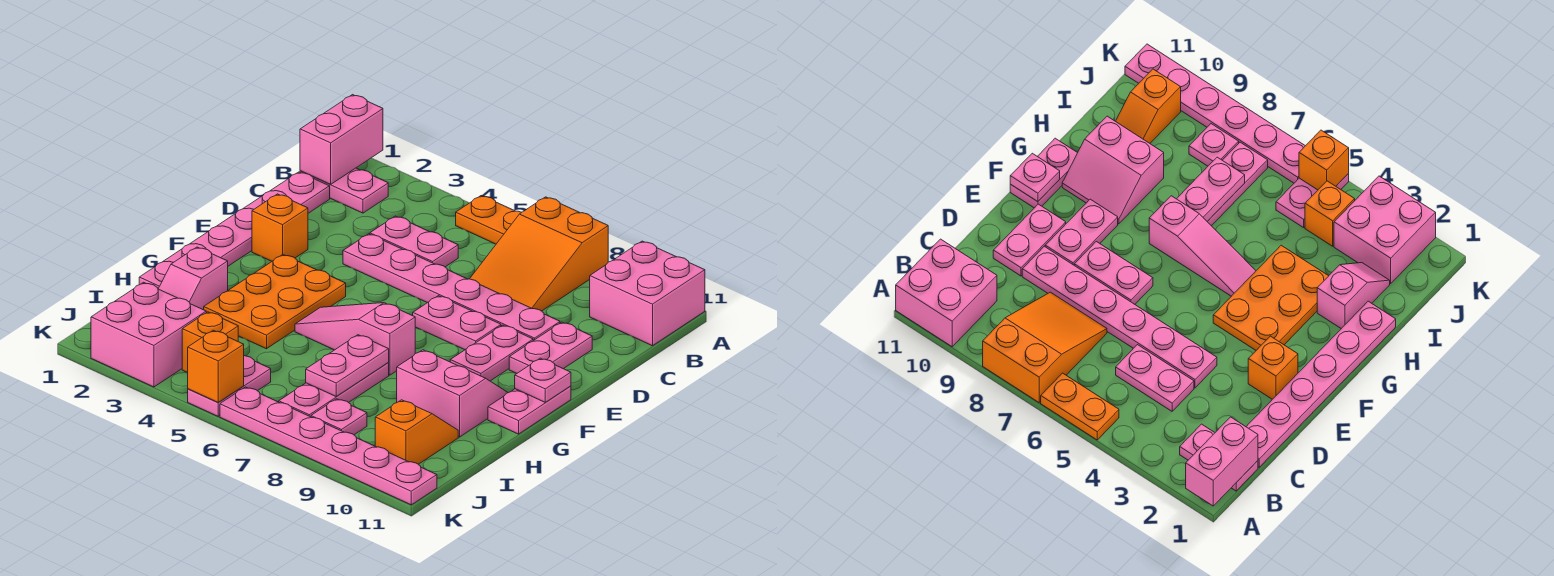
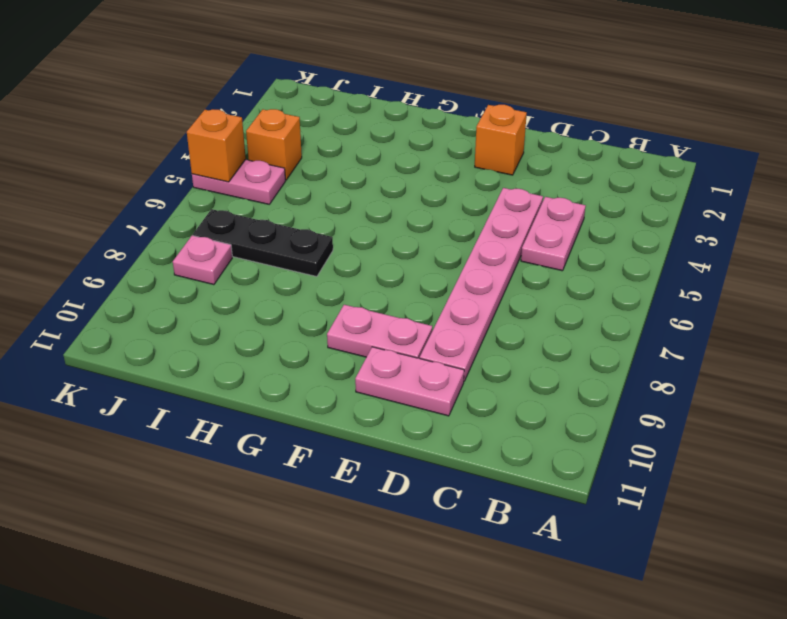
black 1x3 plate [193,209,333,277] -> pink 1x3 plate [279,363,389,417]
none -> orange 1x2 plate [456,196,522,244]
none -> orange 2x3 slope [470,197,608,311]
none -> pink 2x2 brick [590,241,705,346]

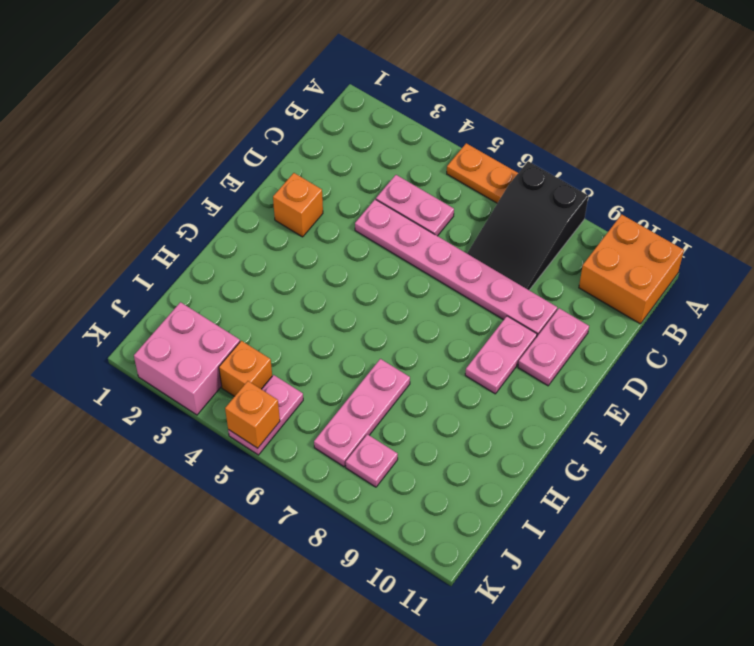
black 2x3 slope [467,161,588,290] -> orange 2x3 slope [470,197,608,311]
orange 2x2 brick [579,214,684,324] -> pink 2x2 brick [590,241,705,346]
none -> pink 1x2 plate [300,168,388,213]
none -> pink 1x6 plate [139,172,330,288]
none -> pink 1x2 plate [413,296,501,350]

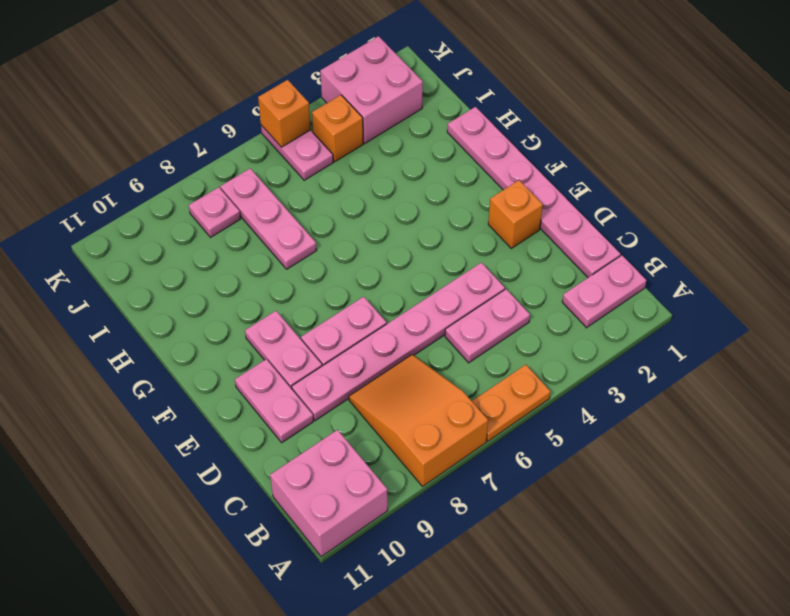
none -> orange 2x3 plate [204,255,346,349]
none -> pink 1x2 plate [488,386,571,434]
none -> pink 1x3 slope [295,303,415,375]

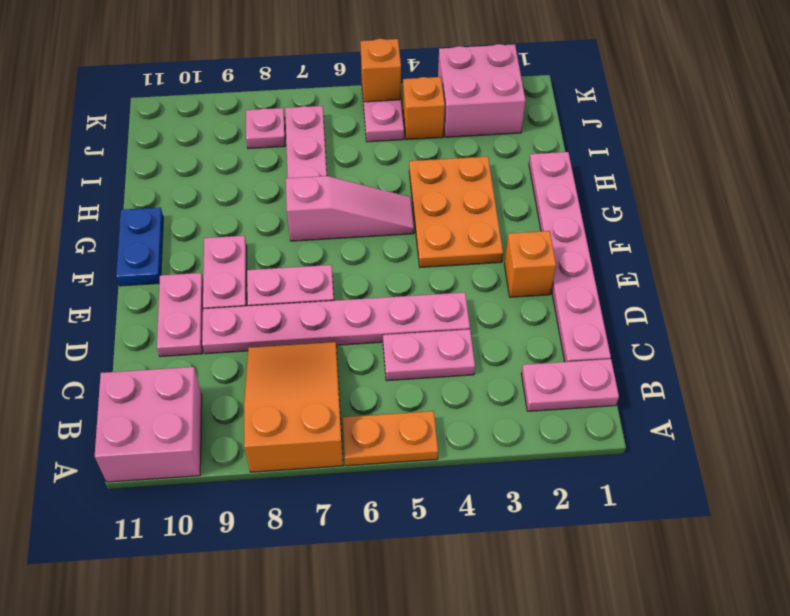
blue 1x2 plate [116,207,163,286] -> pink 1x2 plate [488,386,571,434]
none -> pink 2x2 slope [397,350,508,437]
none -> pink 1x2 slope [158,247,228,310]
none -> orange 1x2 slope [375,400,458,464]

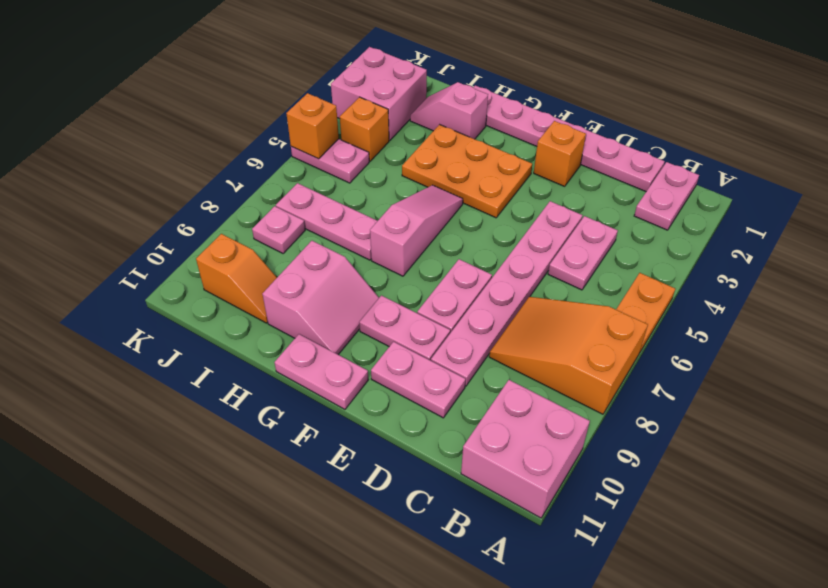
none -> pink 1x6 plate [220,387,437,505]
none -> pink 1x2 brick [300,95,383,184]
none -> pink 1x1 plate [515,358,571,403]

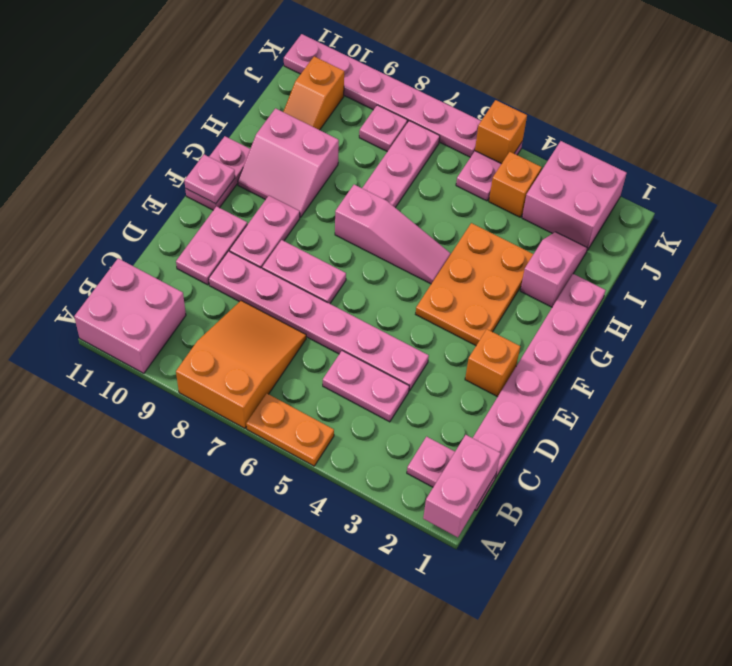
none -> pink 1x2 plate [306,335,389,397]

